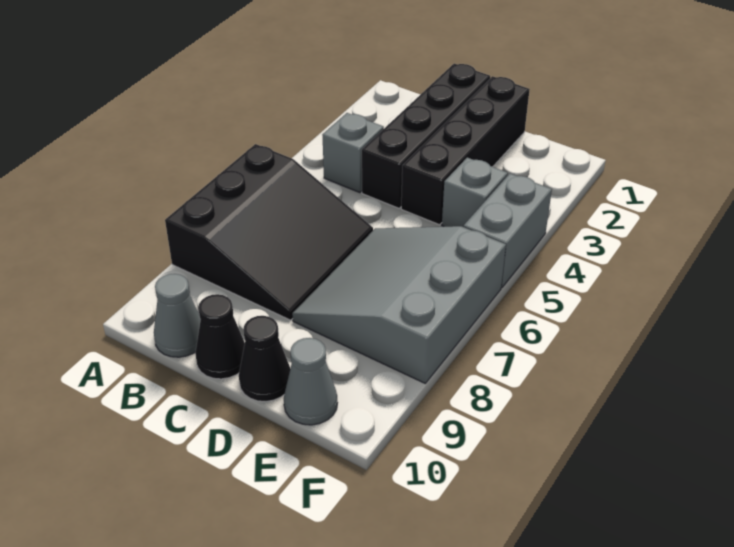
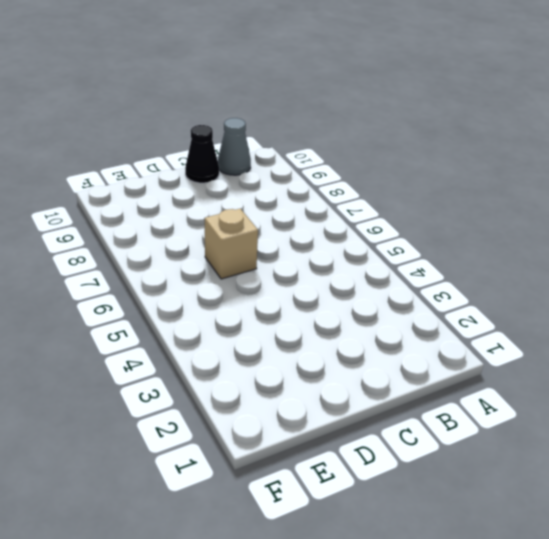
tan 1x1 brick [205,209,258,279] -> grey 3x3 slope [292,226,506,383]
none -> black 3x3 slope [165,144,373,320]
none -> grey 1x1 brick [322,113,384,193]

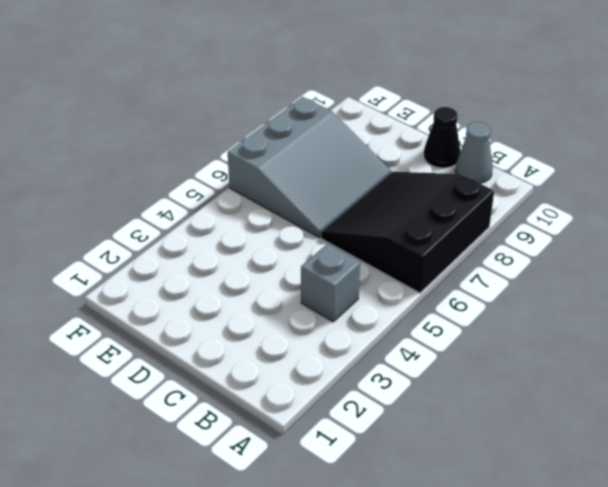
none -> black 1x4 brick [362,64,490,208]
none -> black 1x4 brick [401,76,530,225]

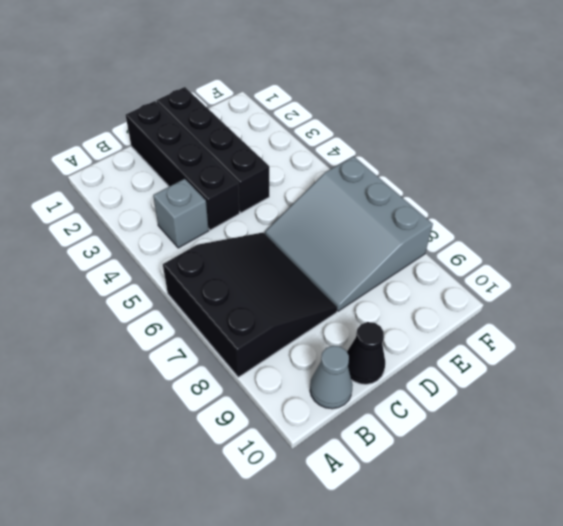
none -> black 1x1 cone [239,316,290,402]
none -> grey 1x1 brick [442,158,508,227]

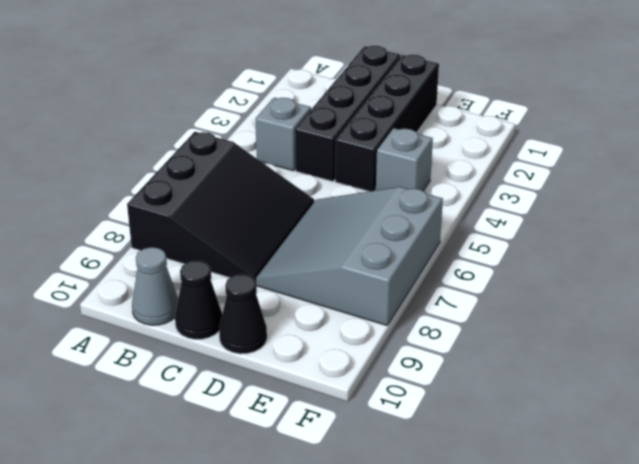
none -> grey 1x1 cone [284,338,337,425]
none -> grey 1x2 brick [463,174,552,288]

